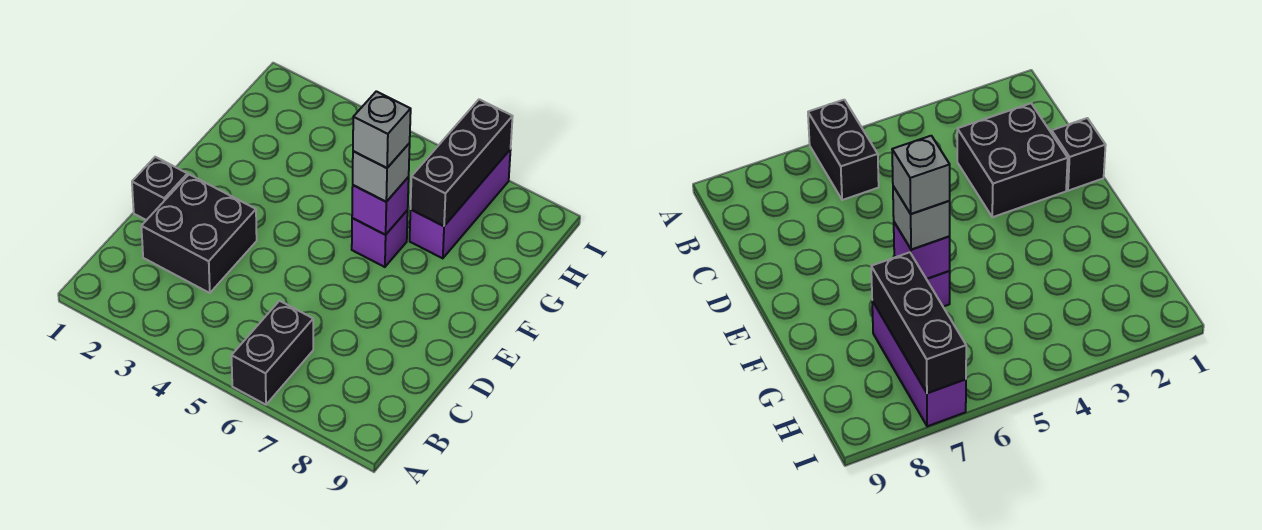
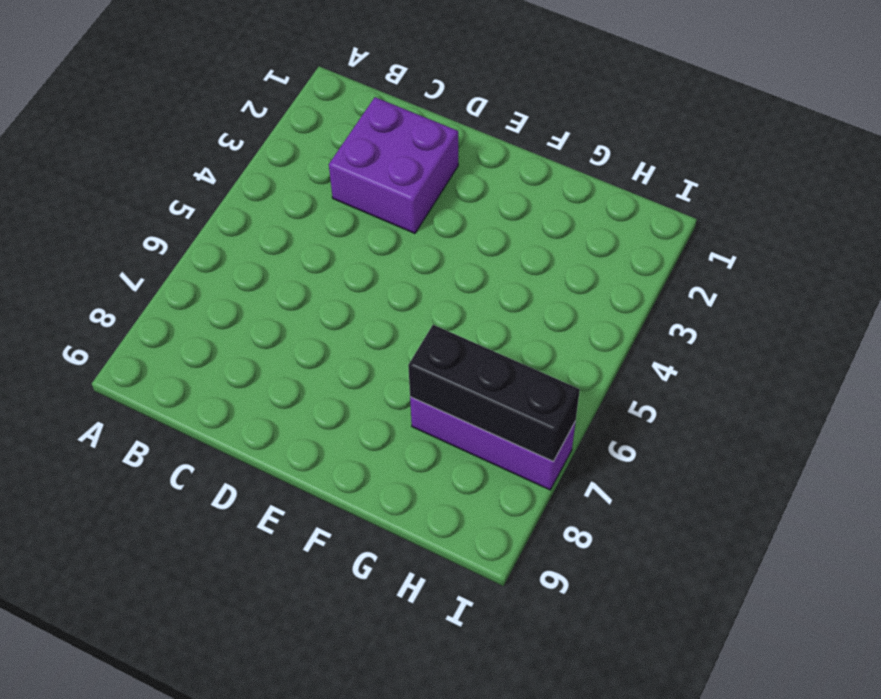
purple 2x2 brick [329,97,458,233] -> black 2x2 brick [141,174,257,293]
none -> black 1x2 brick [232,301,313,405]
none -> black 1x1 brick [132,157,187,220]

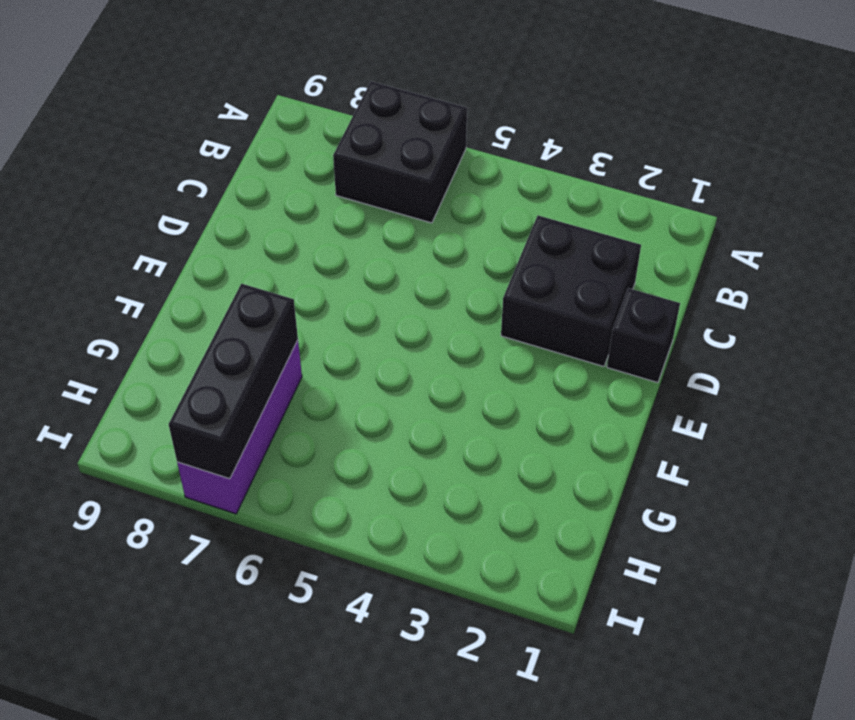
black 2x2 brick [333,81,467,223] -> black 1x2 brick [232,301,313,405]
none -> purple 1x1 brick [352,210,408,267]
none -> purple 1x1 brick [352,177,409,235]

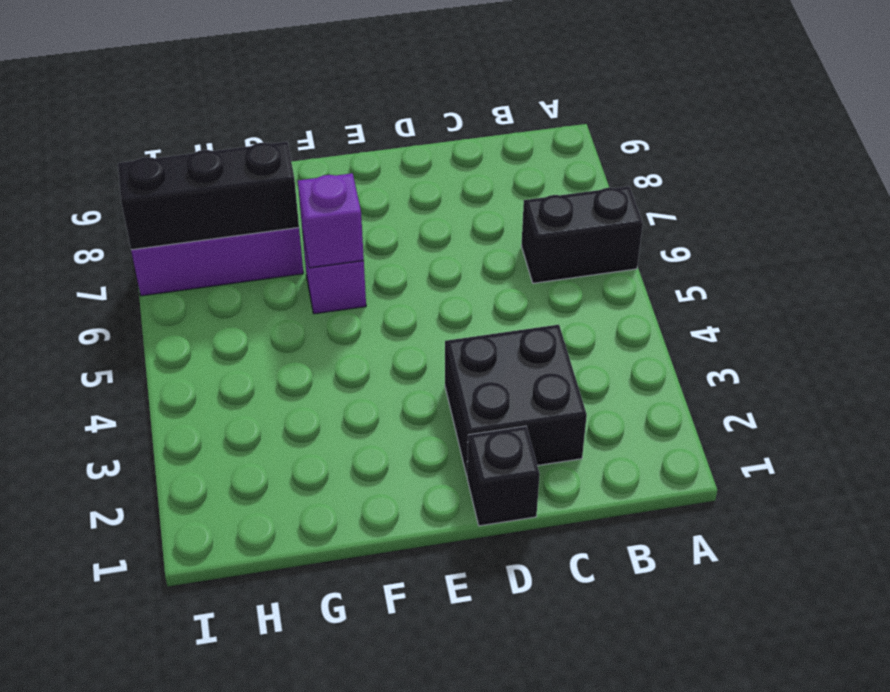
none -> grey 1x1 brick [353,143,410,202]
none -> grey 1x1 brick [353,91,411,168]

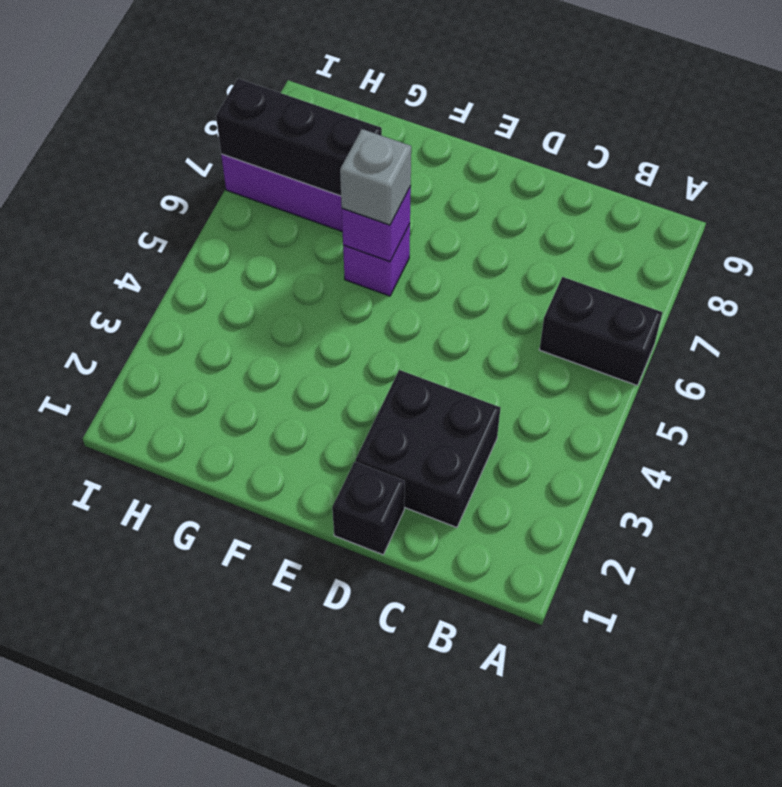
none -> grey 1x1 brick [353,91,411,168]

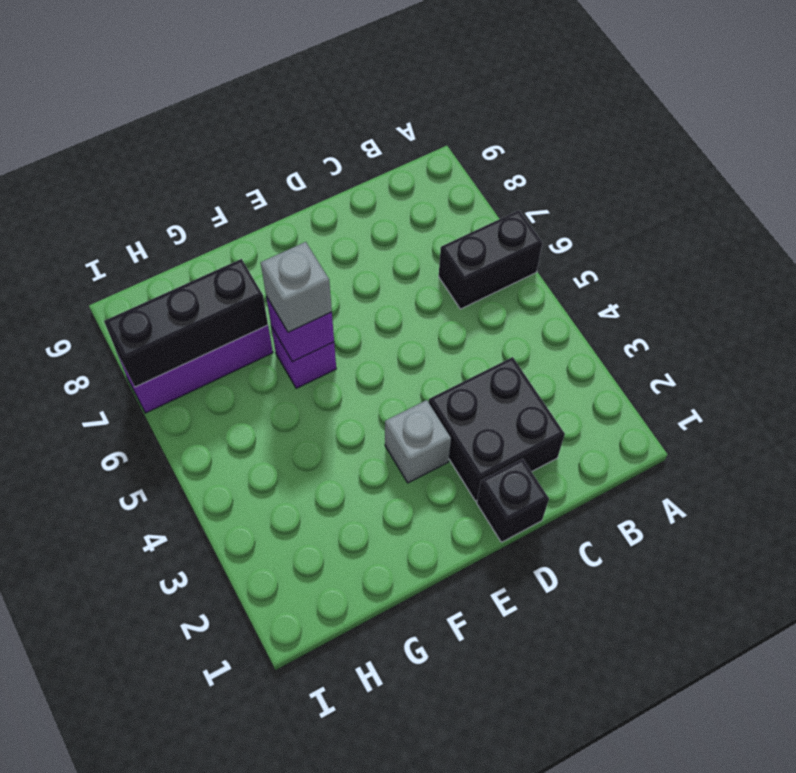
grey 1x1 brick [385,400,451,483] -> grey 1x1 brick moved to [353,91,411,168]

